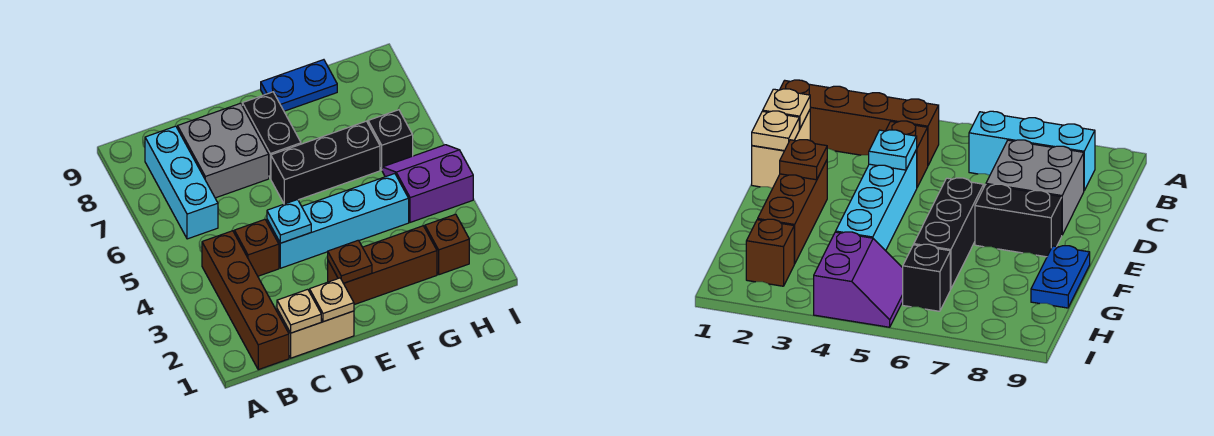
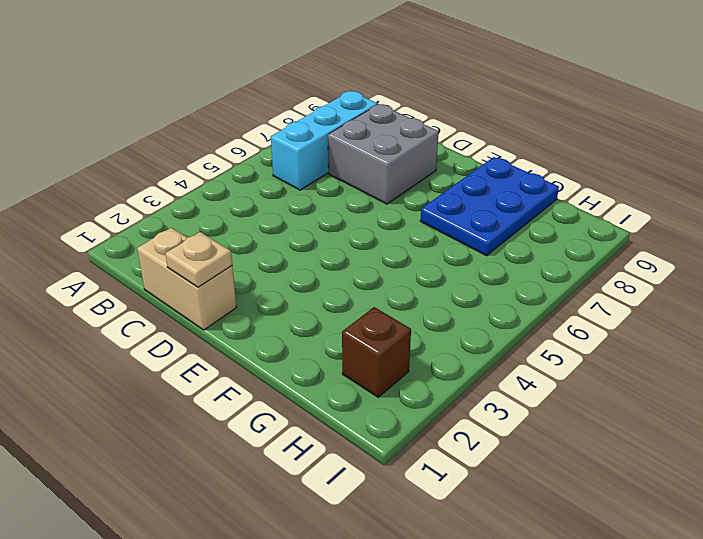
blue 2x3 plate [420,157,559,256] -> blue 1x2 plate [261,60,337,111]
none -> brown 1x4 brick [202,231,289,370]
none -> brown 1x1 brick [234,219,279,276]
none -> cyan 1x4 brick [267,174,409,268]

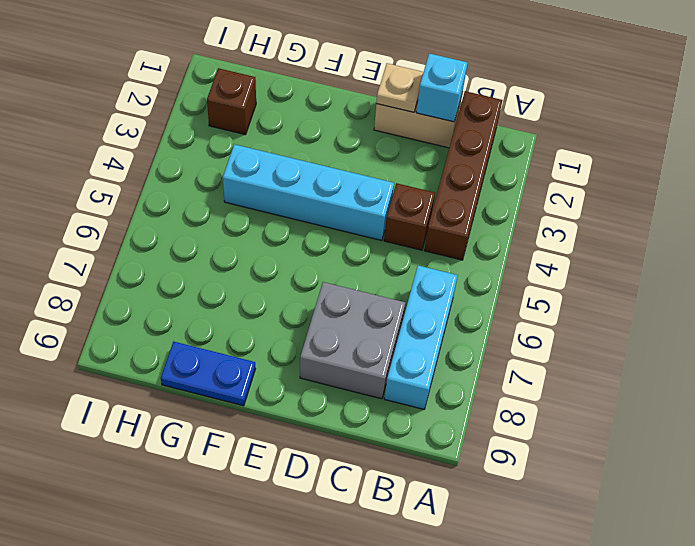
cyan 1x1 brick [416,53,468,122] -> tan 1x1 plate [277,289,321,333]
none -> brown 1x3 brick [328,226,437,305]
none -> black 1x3 brick [271,121,380,204]
none -> black 1x2 brick [242,92,301,178]

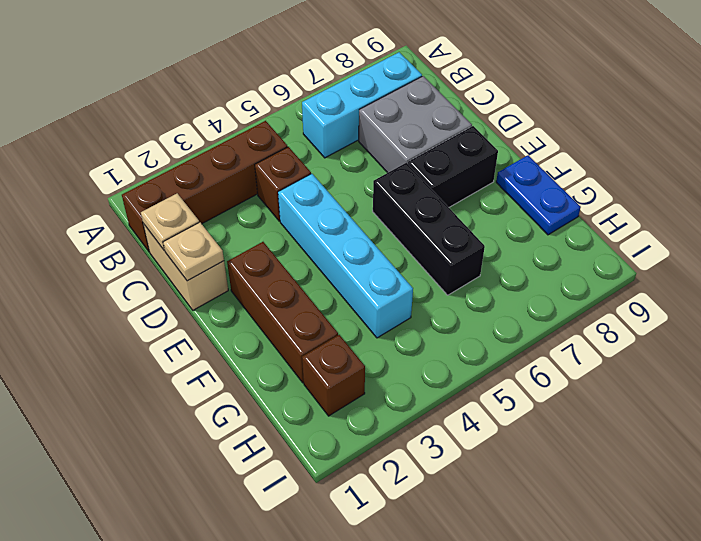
none -> purple 2x2 slope [382,145,473,222]
none -> black 1x1 brick [368,110,413,170]
none -> cyan 1x1 plate [267,200,311,243]

